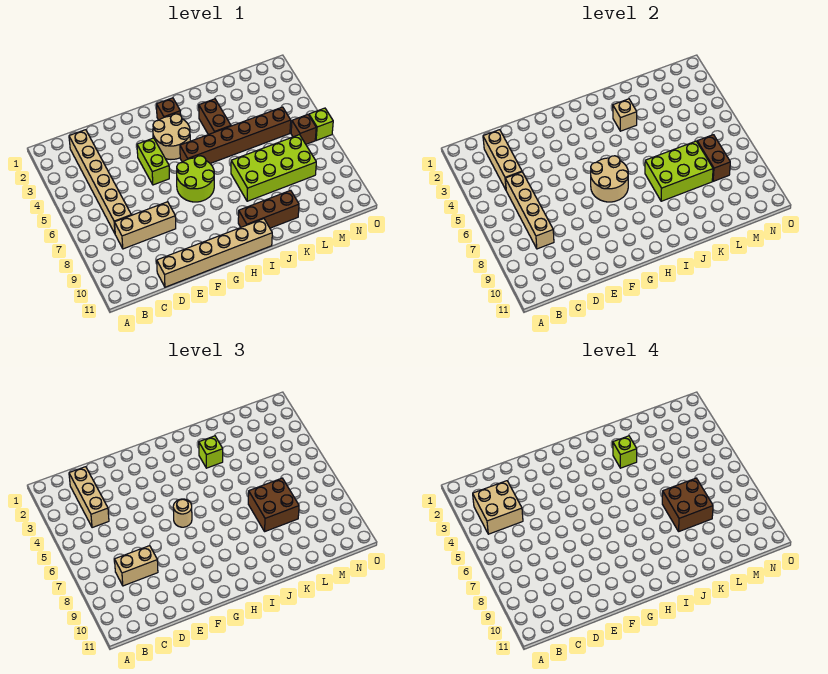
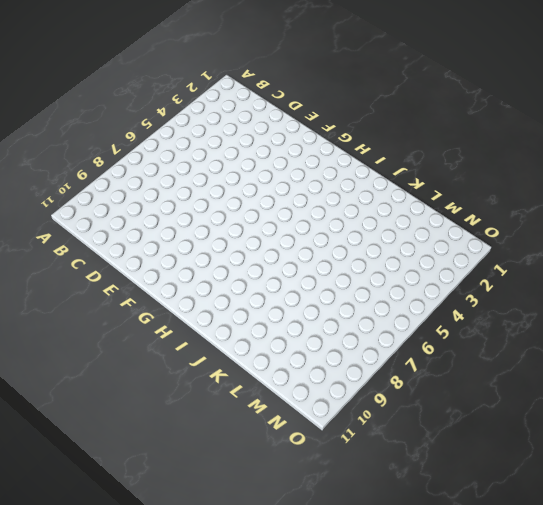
none -> tan 1x6 brick [69,130,131,233]
none -> tan 1x3 brick [115,202,176,249]
none -> tan 1x6 brick [157,219,272,287]

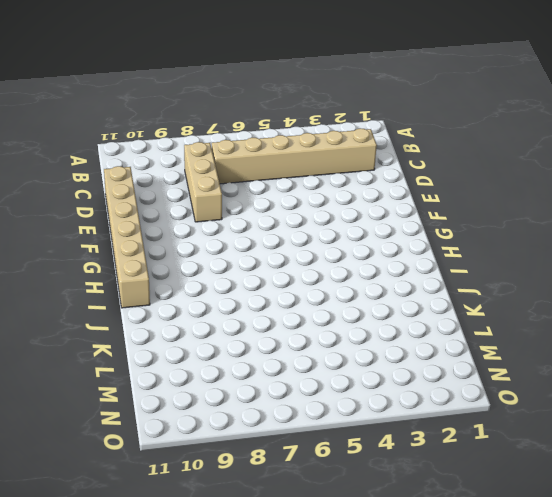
none -> lime 1x2 brick [137,138,169,185]
none -> tan 2x2 round brick [153,114,190,159]
none -> lime 2x2 round brick [177,156,214,202]

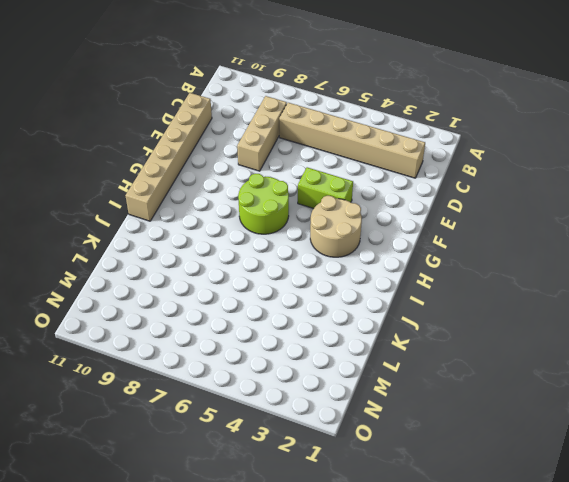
none -> brown 1x1 brick [157,98,180,120]
none -> brown 1x6 brick [180,107,291,163]
none -> brown 1x3 brick [238,190,299,228]

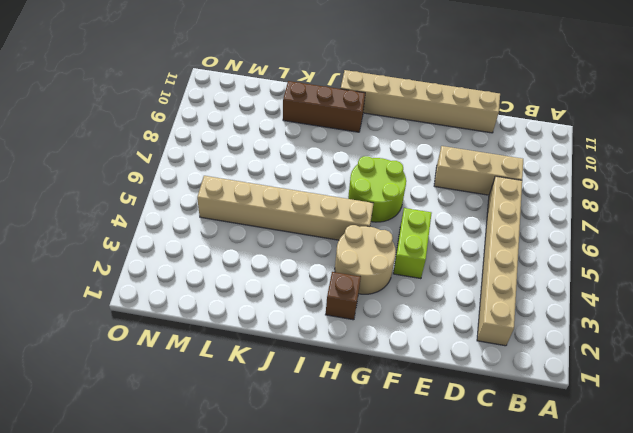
tan 1x6 brick [197,176,374,240] -> brown 1x6 brick [180,107,291,163]
none -> brown 1x2 brick [199,99,231,135]
none -> lime 2x4 brick [231,135,316,201]
none -> brown 1x1 brick [291,115,316,144]

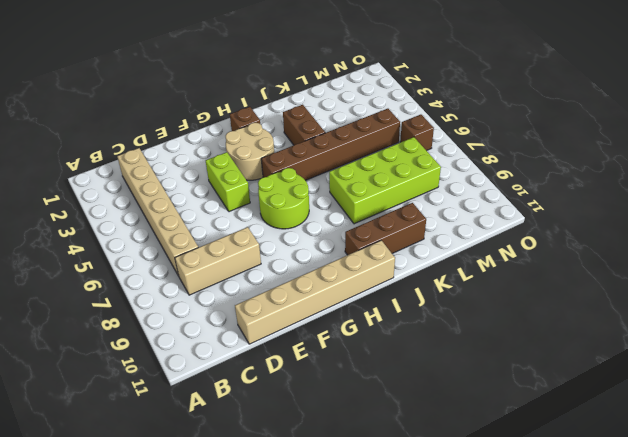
none -> lime 1x1 brick [309,108,333,141]
none -> tan 1x3 brick [483,130,522,190]
none -> tan 1x4 brick [505,172,554,249]

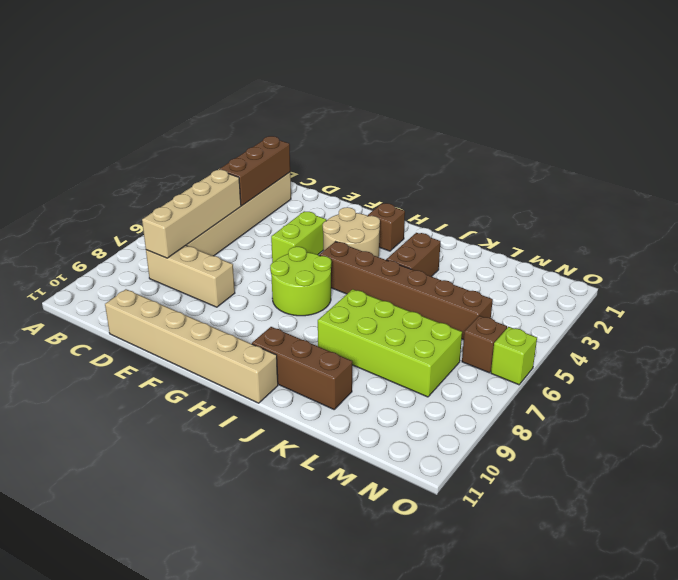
brown 1x3 brick [219,136,290,206] -> tan 1x3 brick [483,130,522,190]
none -> tan 2x2 round brick [591,156,628,202]
none -> tan 1x1 brick [613,99,637,131]
none -> lime 2x3 brick [645,141,713,201]

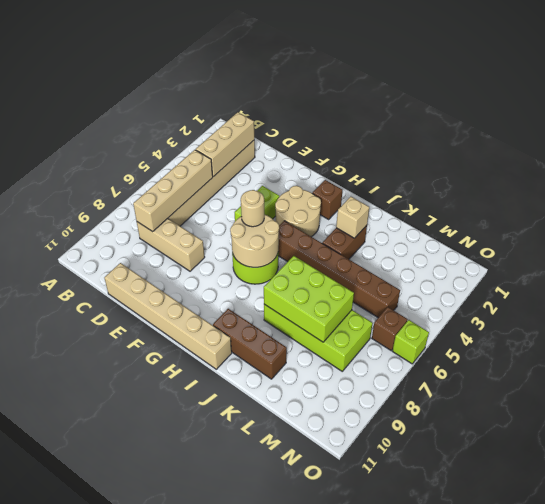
none -> brown 1x2 brick [697,135,730,181]
none -> tan 1x3 brick [69,467,109,528]
none -> tan 1x2 brick [115,546,158,586]

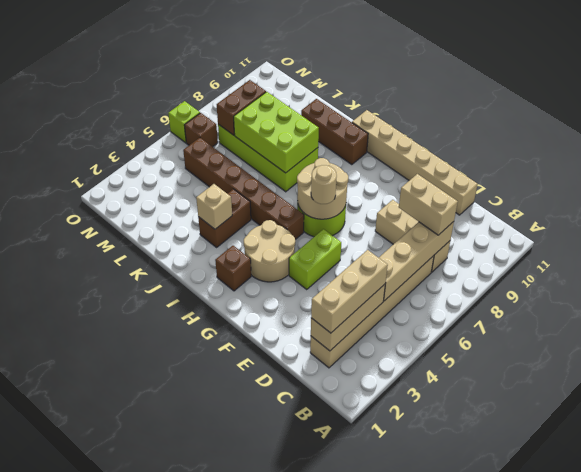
none -> lime 1x1 brick [199,436,223,468]
none -> brown 2x2 brick [248,478,299,531]
none -> tan 2x2 brick [473,481,523,534]

